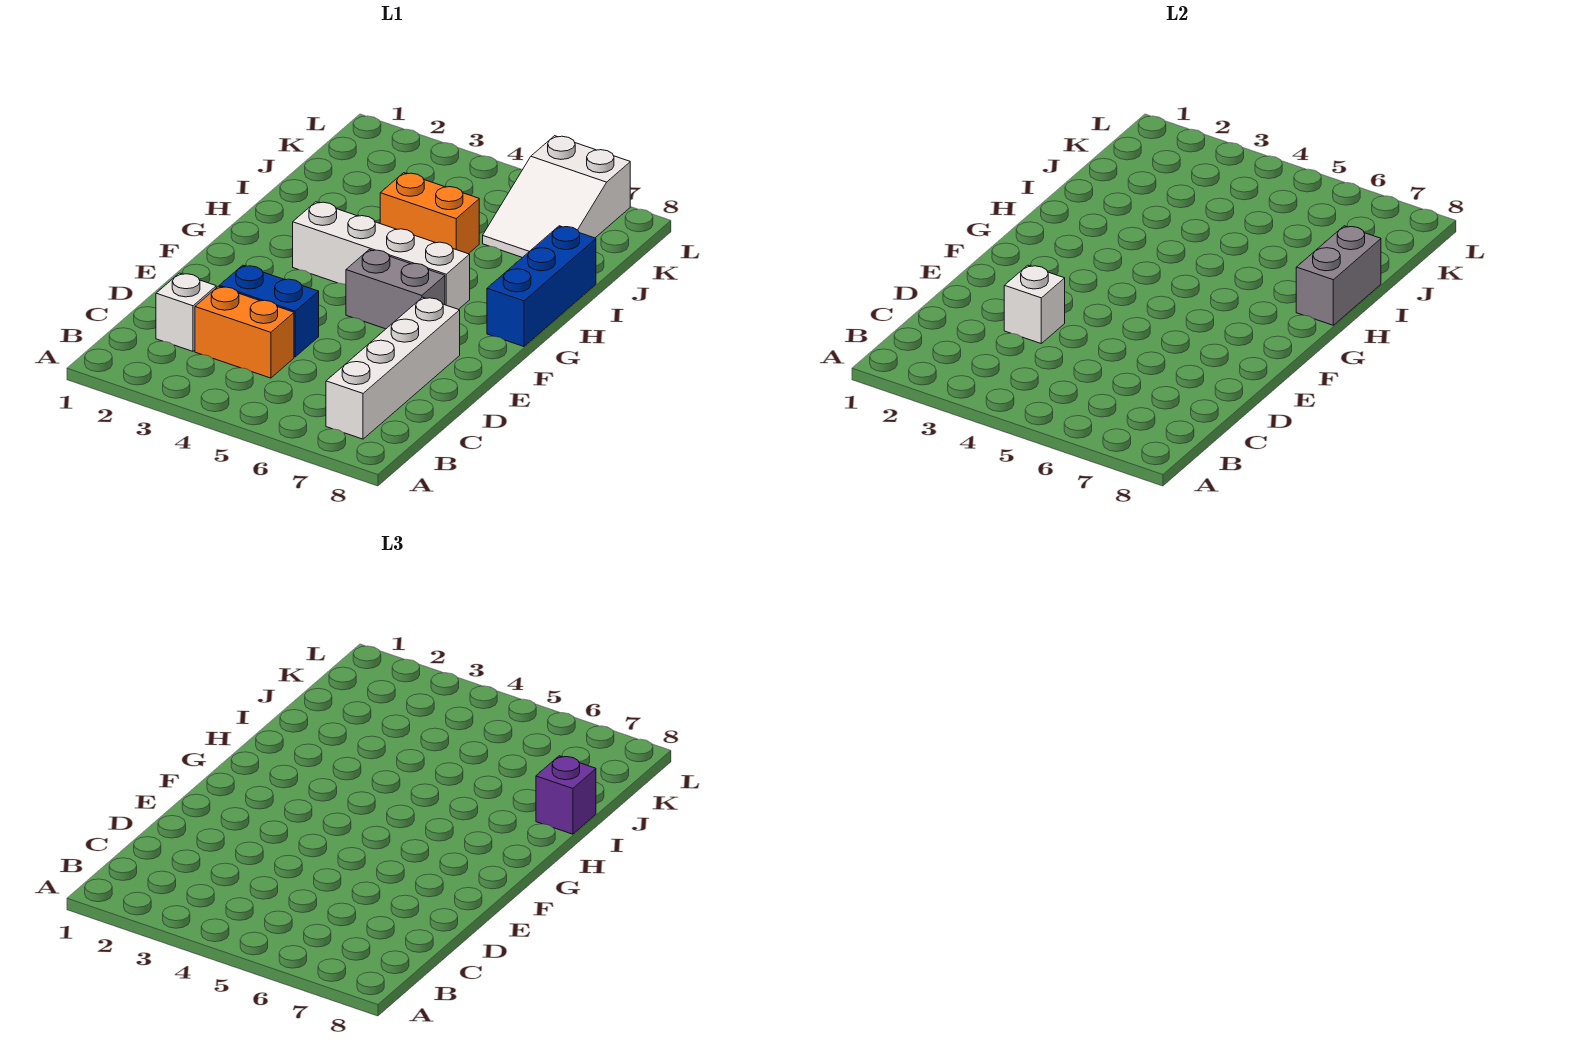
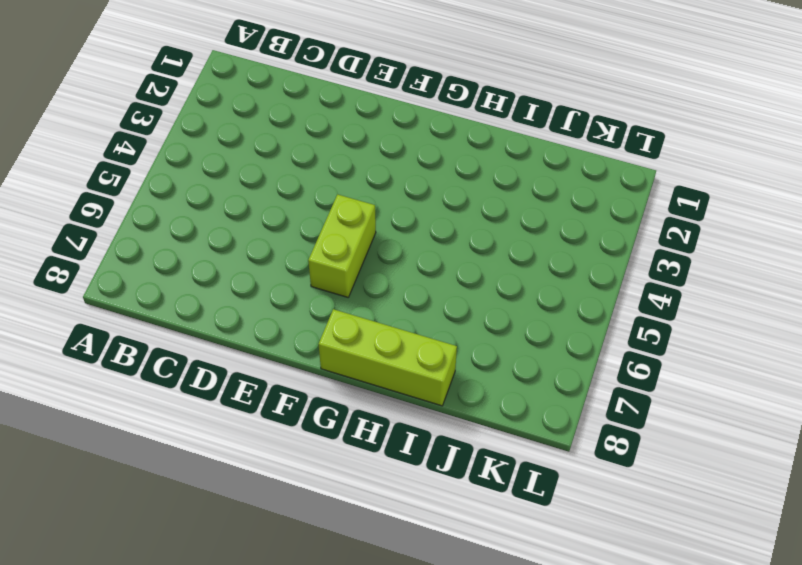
lime 1x2 brick [308,195,376,297] -> grey 1x2 brick [346,250,445,329]
lime 1x3 brick [319,309,457,406] -> blue 1x3 brick [487,226,596,347]
none -> white 1x4 brick [326,297,460,439]
none -> white 1x1 brick [156,273,216,351]
none -> orange 1x2 brick [195,286,294,378]

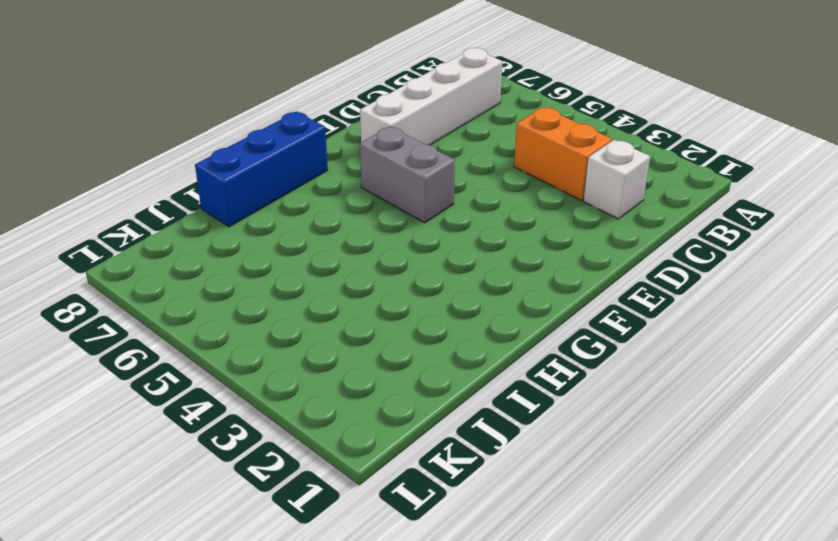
none -> blue 1x2 brick [219,265,319,357]
none -> white 1x4 brick [293,202,470,310]
none -> orange 1x2 brick [380,173,479,254]

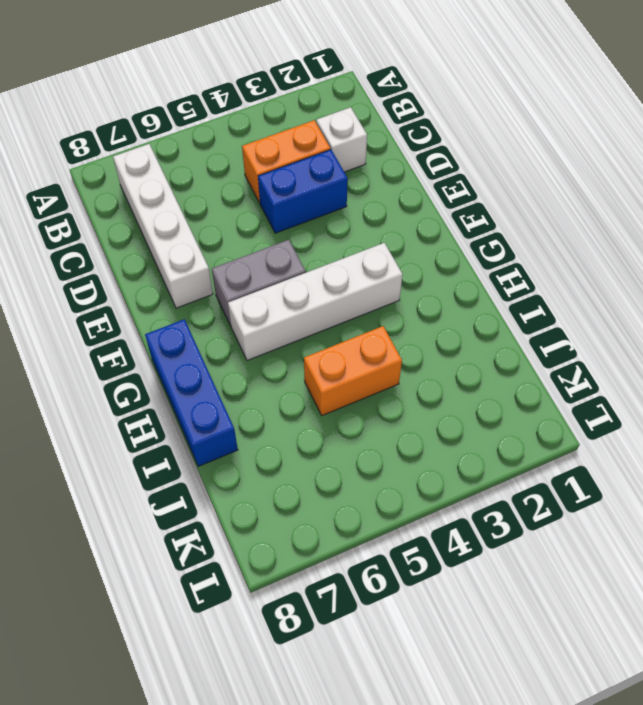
none -> white 2x3 slope [483,136,630,258]
none -> white 1x1 brick [1004,265,1065,343]
none -> grey 1x2 brick [1296,226,1381,325]

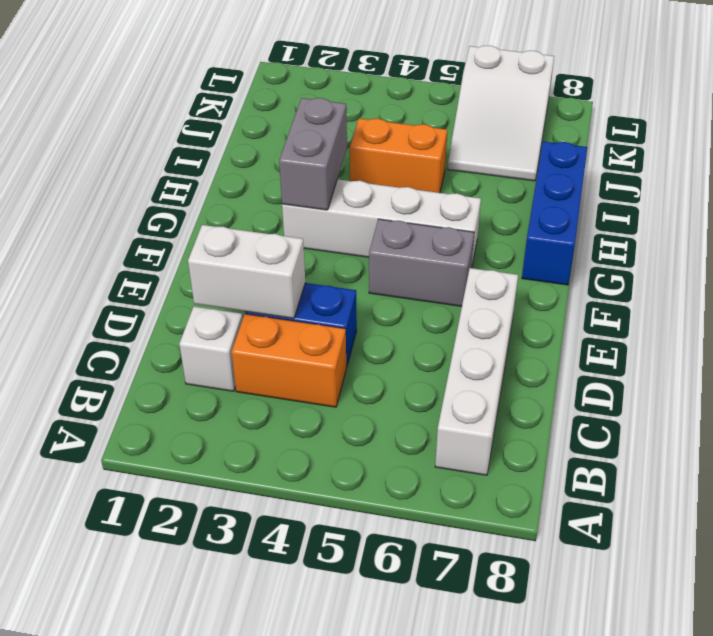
white 1x2 brick [188,225,305,319] -> white 1x1 brick [1004,265,1065,343]
grey 1x2 brick [279,98,347,210] -> grey 1x2 brick moved to [1296,226,1381,325]
none -> purple 1x1 brick [536,756,596,834]

